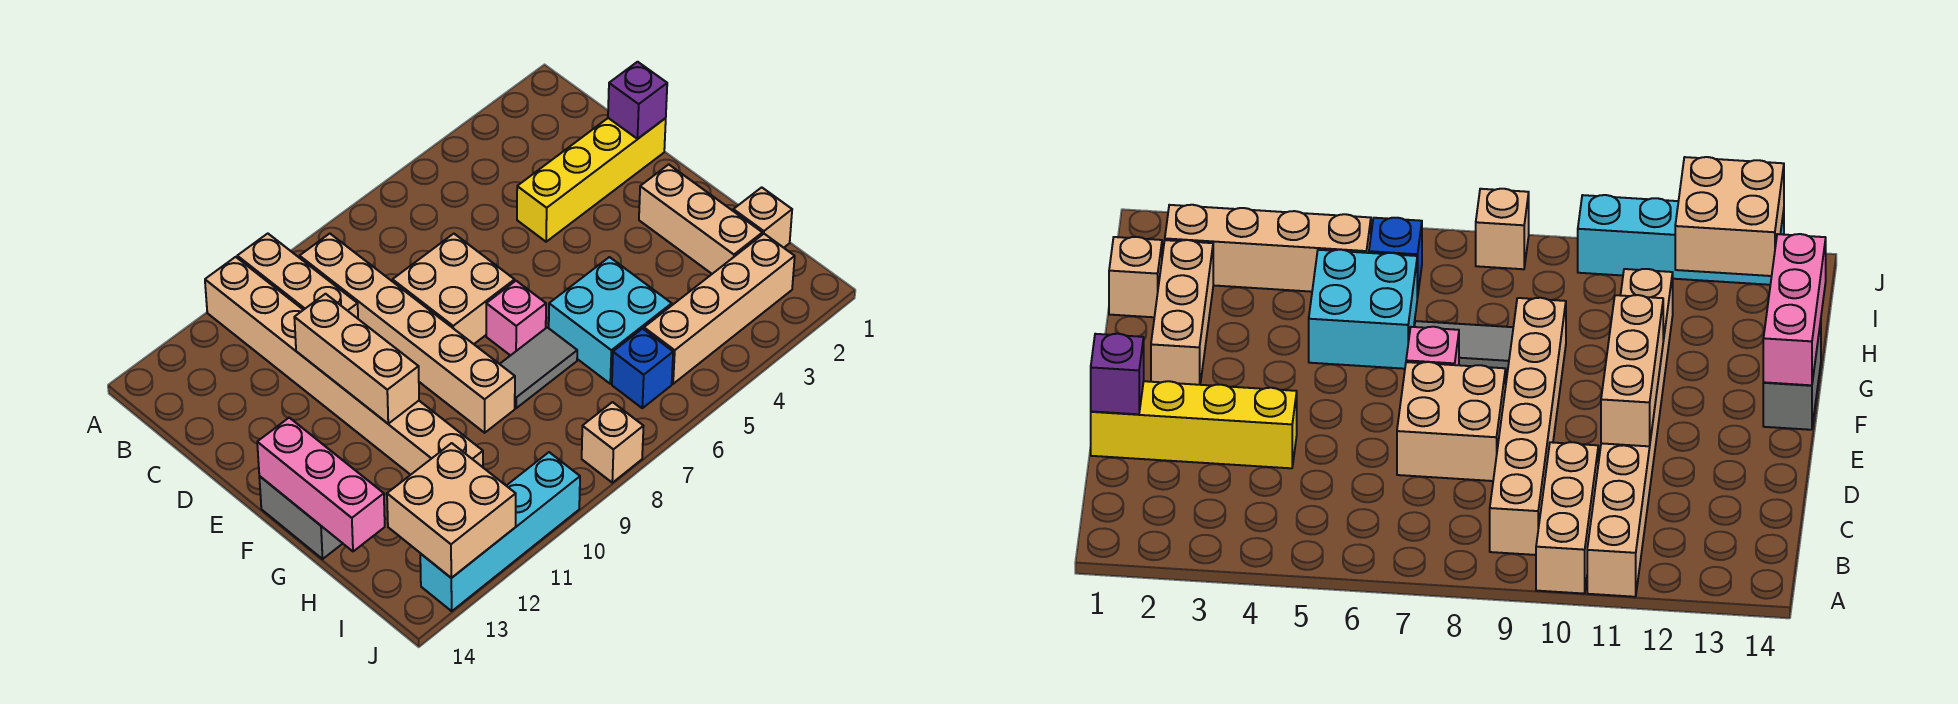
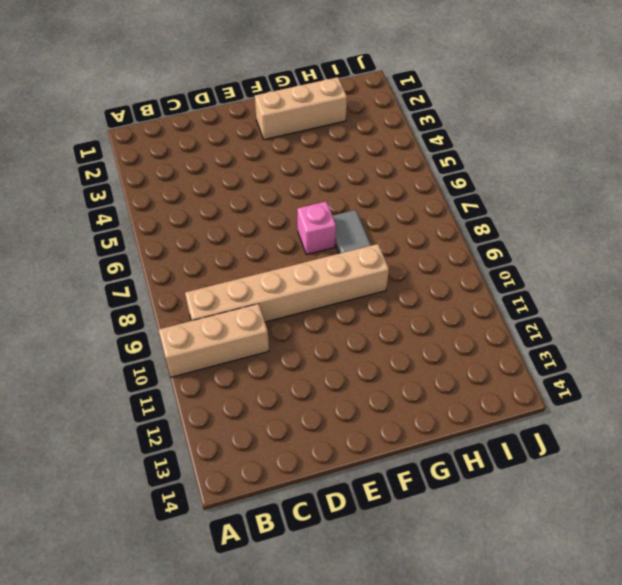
none -> tan 1x8 brick [205,257,483,475]
none -> yellow 1x4 brick [517,118,666,242]
none -> tan 2x2 brick [393,234,515,344]

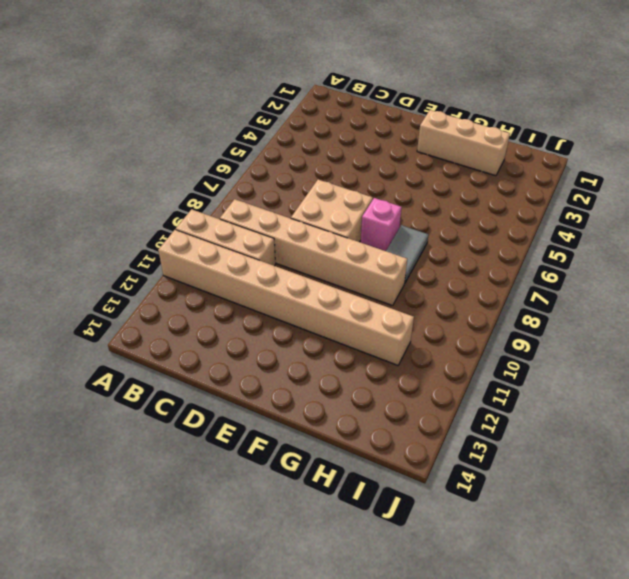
none -> yellow 1x4 brick [517,118,666,242]
none -> grey 1x2 brick [259,476,343,559]
none -> cyan 2x2 brick [549,257,672,384]

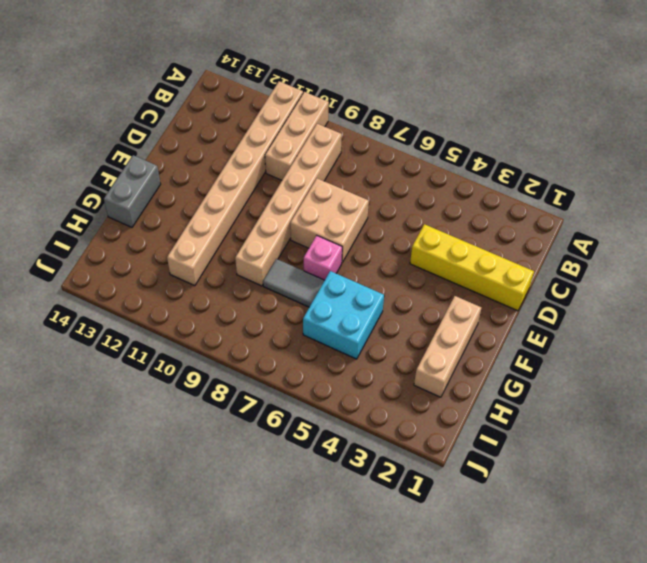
none -> tan 1x1 brick [733,187,792,248]
none -> tan 1x4 brick [644,234,795,384]
none -> blue 1x1 brick [612,329,673,408]

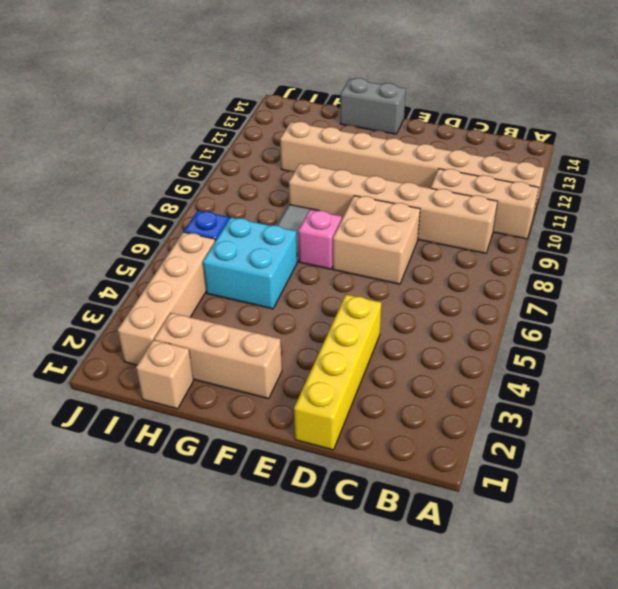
none -> tan 1x1 brick [582,402,644,483]
none -> cyan 1x4 brick [420,452,580,611]
none -> purple 1x1 brick [608,62,667,139]

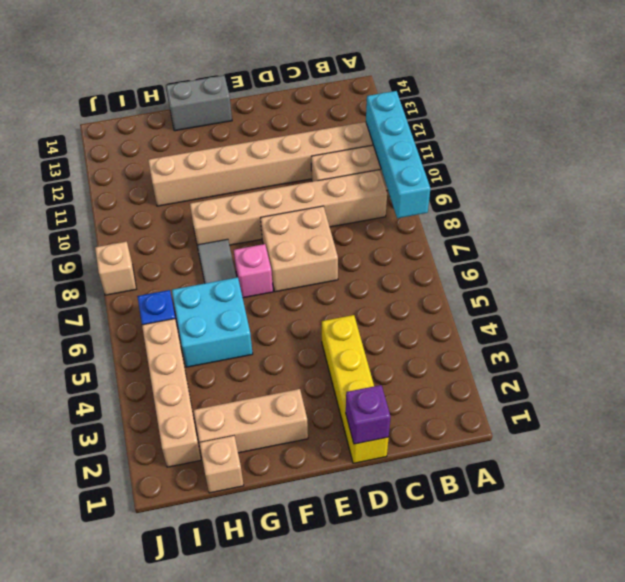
cyan 1x4 brick [366,91,430,218] -> cyan 1x4 brick moved to [420,452,580,611]
none -> tan 1x3 brick [294,294,419,424]
none -> pink 1x3 brick [257,418,385,551]
none -> tan 2x2 brick [387,443,516,578]

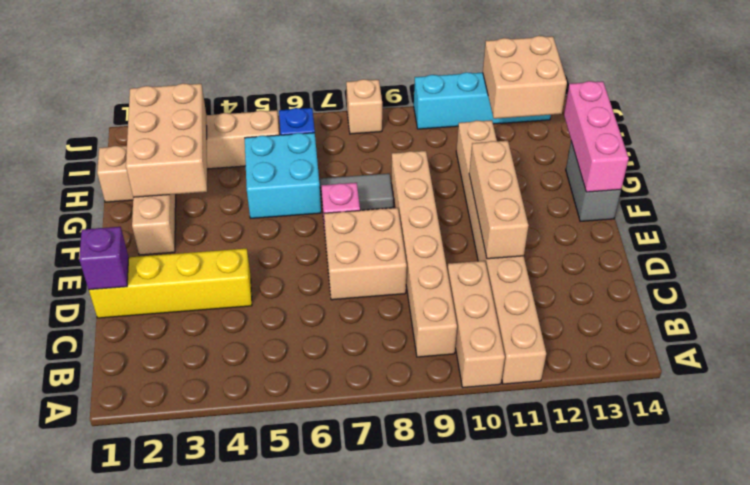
tan 2x3 brick [126,83,207,197] -> none

